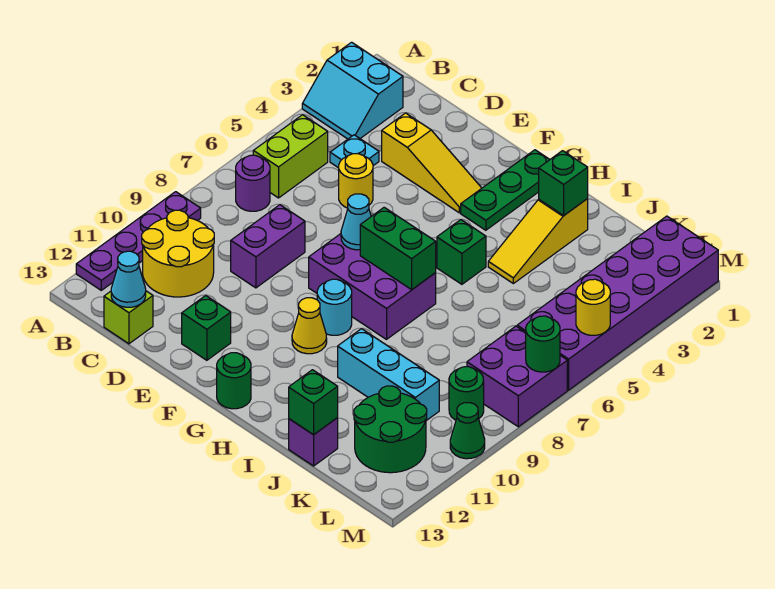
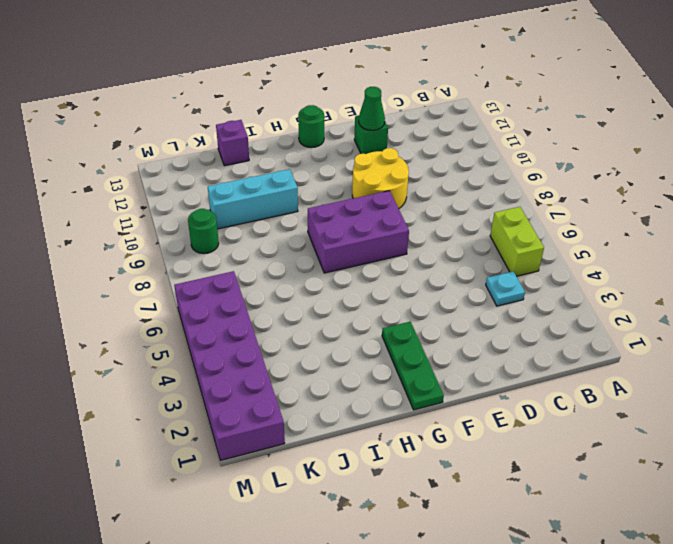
yellow 2x2 round brick [352,148,409,208] -> yellow 2x2 round brick moved to [142,210,214,297]
green 1x1 cone [359,87,385,130] -> green 1x1 cone moved to [450,403,485,459]
none -> cyan 2x2 slope [302,42,403,139]
none -> purple 1x4 plate [76,192,201,290]
none -> purple 1x1 round brick [236,155,270,211]
none -> lime 1x1 brick [104,291,153,344]

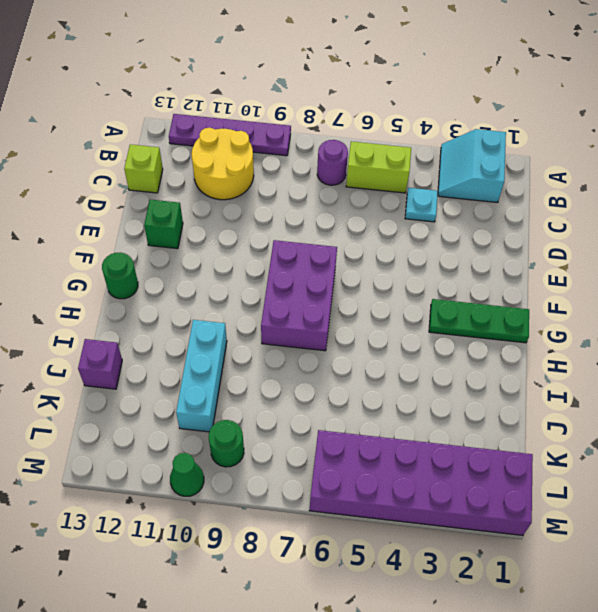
none -> yellow 1x3 slope [382,113,482,213]
none -> yellow 1x1 round brick [339,154,373,208]
none -> purple 1x2 brick [231,205,305,288]
none -> cyan 1x1 round brick [317,279,352,335]

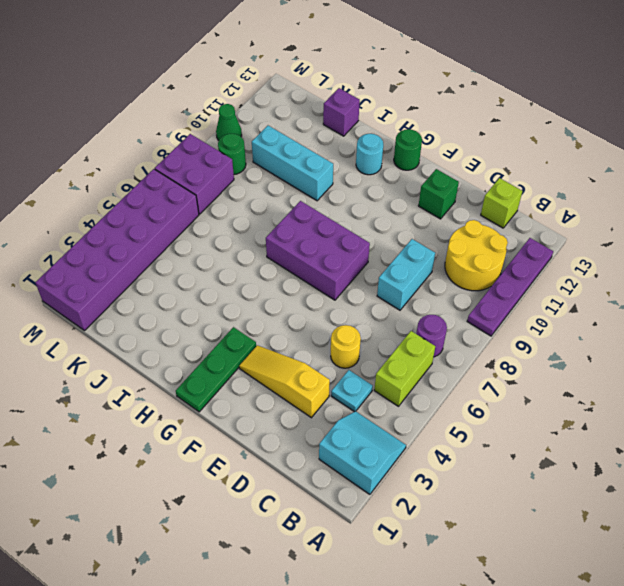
cyan 1x2 brick [377,239,435,310] -> purple 1x2 brick [231,205,305,288]
cyan 1x1 round brick [356,134,383,175] -> cyan 1x1 round brick moved to [317,279,352,335]
none -> yellow 1x1 cone [292,298,327,354]
none -> green 1x1 brick [437,220,486,284]
none -> yellow 1x3 slope [488,199,588,284]
none -> green 2x2 round brick [354,386,427,473]

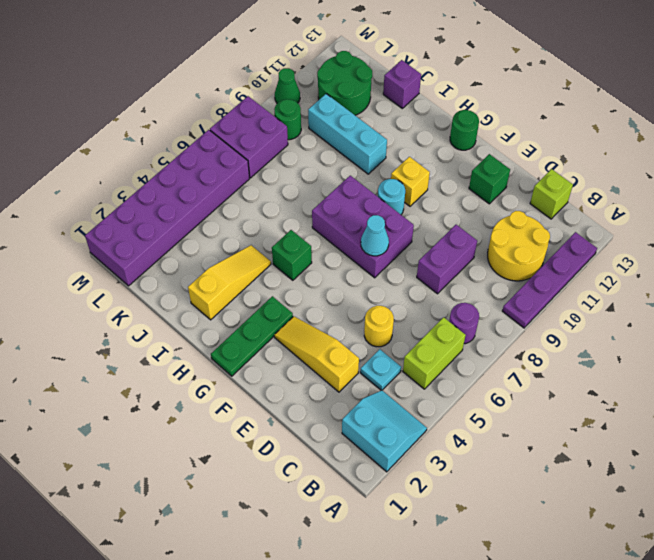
yellow 1x1 brick [391,157,430,206] -> yellow 1x1 cone [292,298,327,354]
none -> cyan 1x1 cone [111,251,146,307]
none -> green 1x2 brick [360,207,436,290]
none -> green 1x1 brick [539,151,588,215]
none -> green 1x1 brick [289,370,338,435]

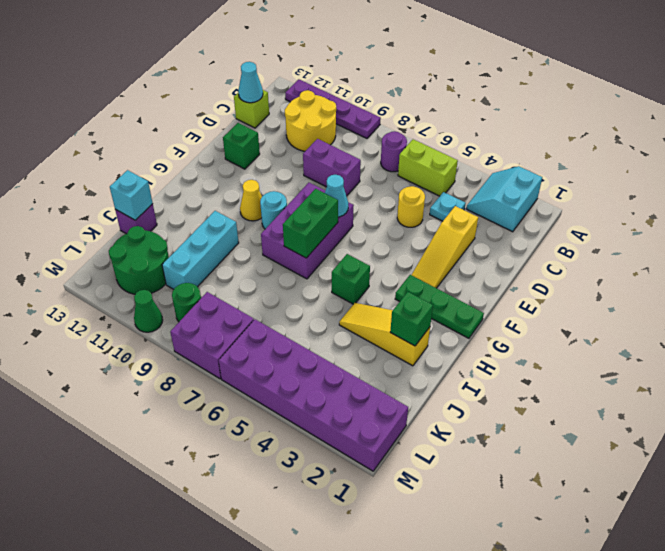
cyan 1x1 brick [110,170,153,220] -> green 1x1 brick [289,370,338,435]
none -> green 1x1 round brick [217,353,251,409]
none -> yellow 1x1 round brick [576,279,610,335]
none -> green 1x1 round brick [526,316,560,372]

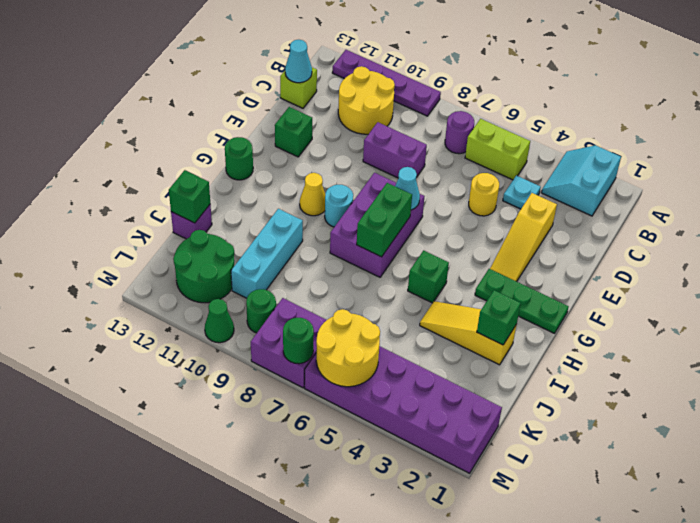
yellow 2x2 round brick [316,309,380,387] -> yellow 1x1 round brick [576,279,610,335]

